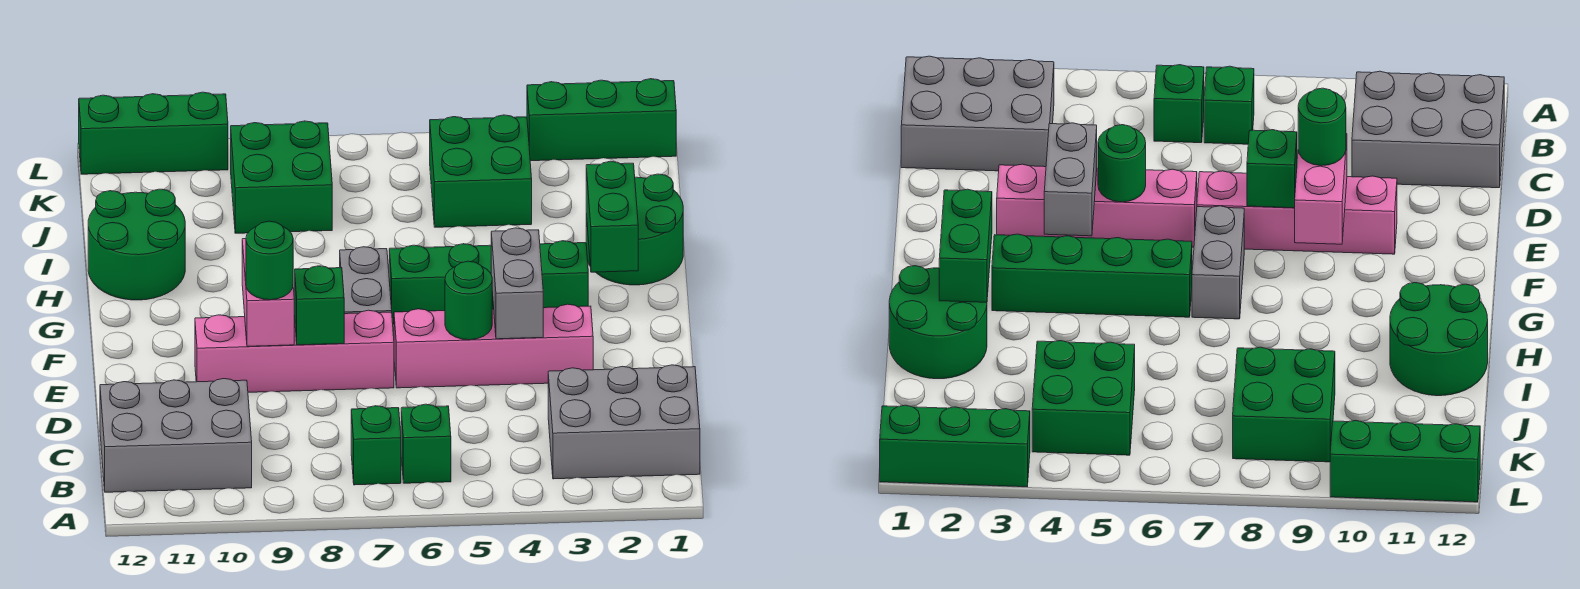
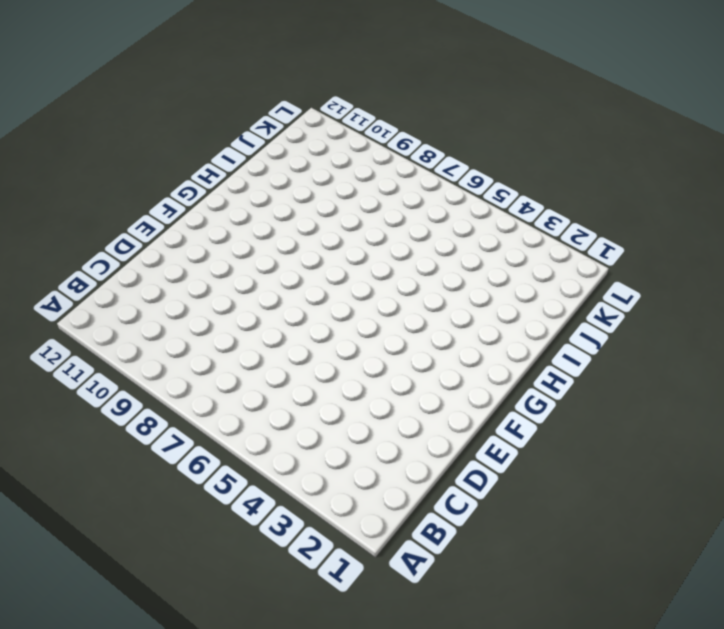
none -> grey 2x3 brick [548,365,700,479]
none -> green 1x1 brick [401,404,451,483]
none -> green 1x1 brick [351,406,401,485]

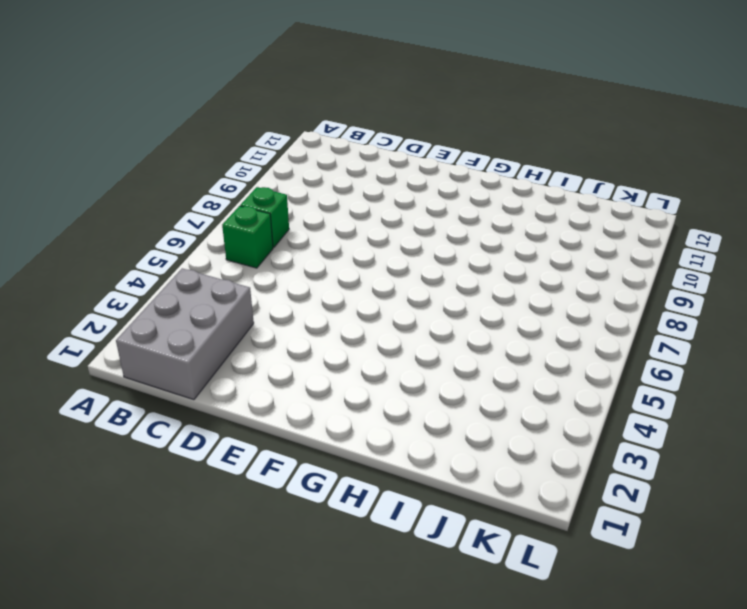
none -> grey 2x3 brick [100,379,252,492]
none -> pink 1x4 brick [394,304,593,388]
none -> pink 1x4 brick [195,310,394,392]

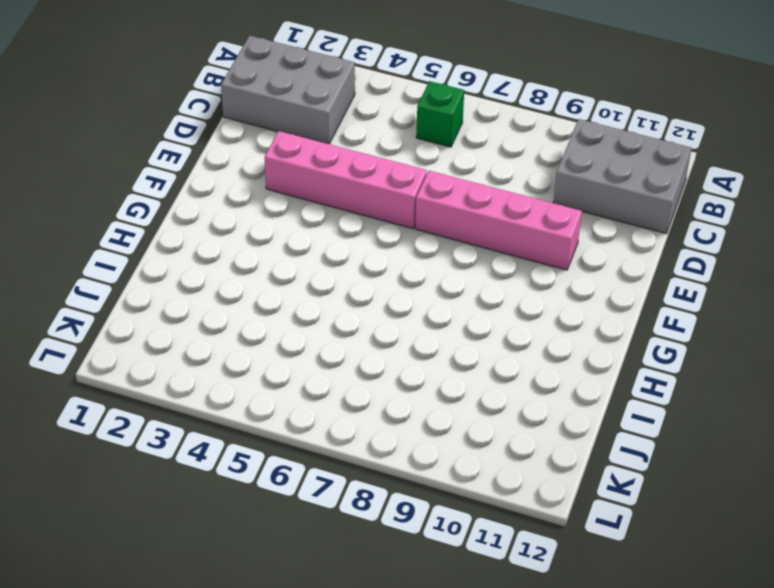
none -> green 1x1 brick [351,406,401,485]
none -> grey 1x2 brick [340,247,392,314]
none -> green 1x4 brick [389,241,588,324]

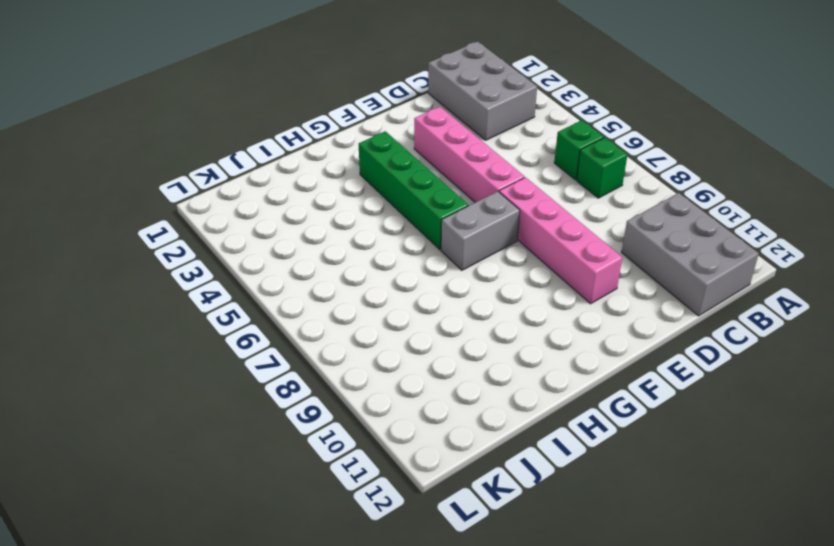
none -> green 2x2 round brick [586,174,683,285]
none -> green 2x2 round brick [88,189,185,300]
none -> green 2x2 brick [430,115,532,227]

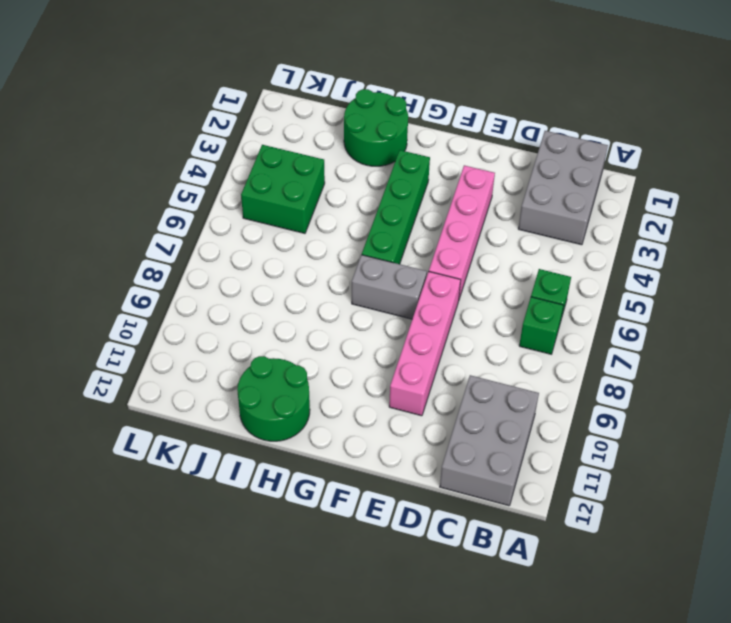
none -> green 2x2 brick [231,121,332,233]
none -> green 1x3 brick [527,79,676,161]
none -> green 1x3 brick [79,92,228,174]

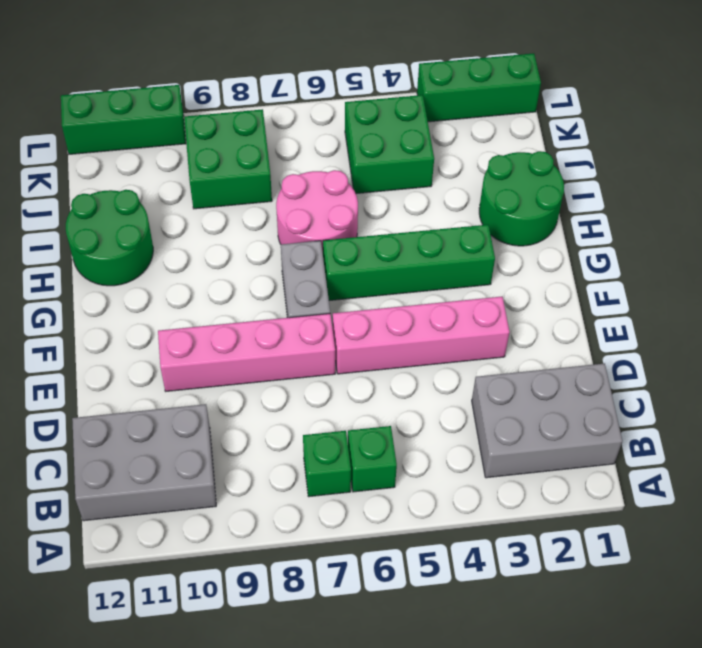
pink 2x2 round brick [276,170,358,253] -> none
none -> grey 1x2 brick [491,228,543,339]
none -> green 1x1 round brick [445,261,492,340]
none -> green 1x1 brick [295,266,344,345]

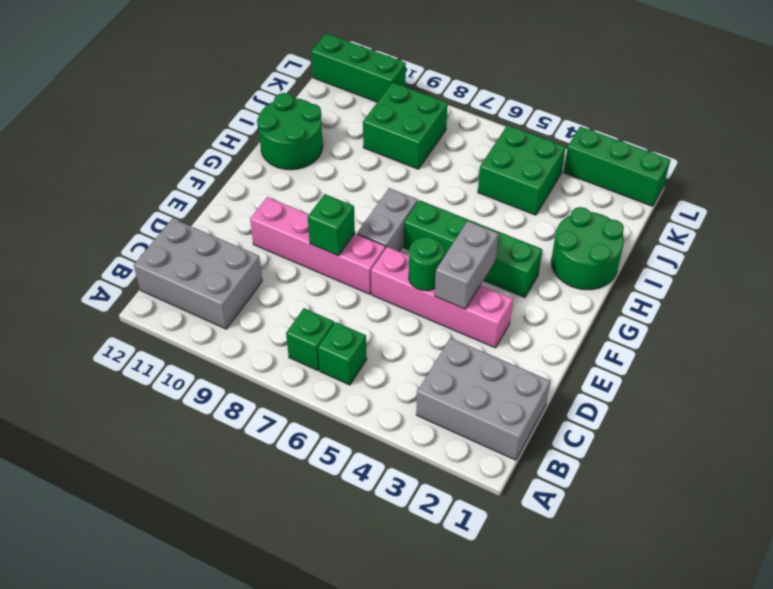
none -> pink 1x2 brick [242,239,294,346]
none -> green 1x2 brick [586,161,638,272]
none -> green 1x1 round brick [246,221,293,300]

